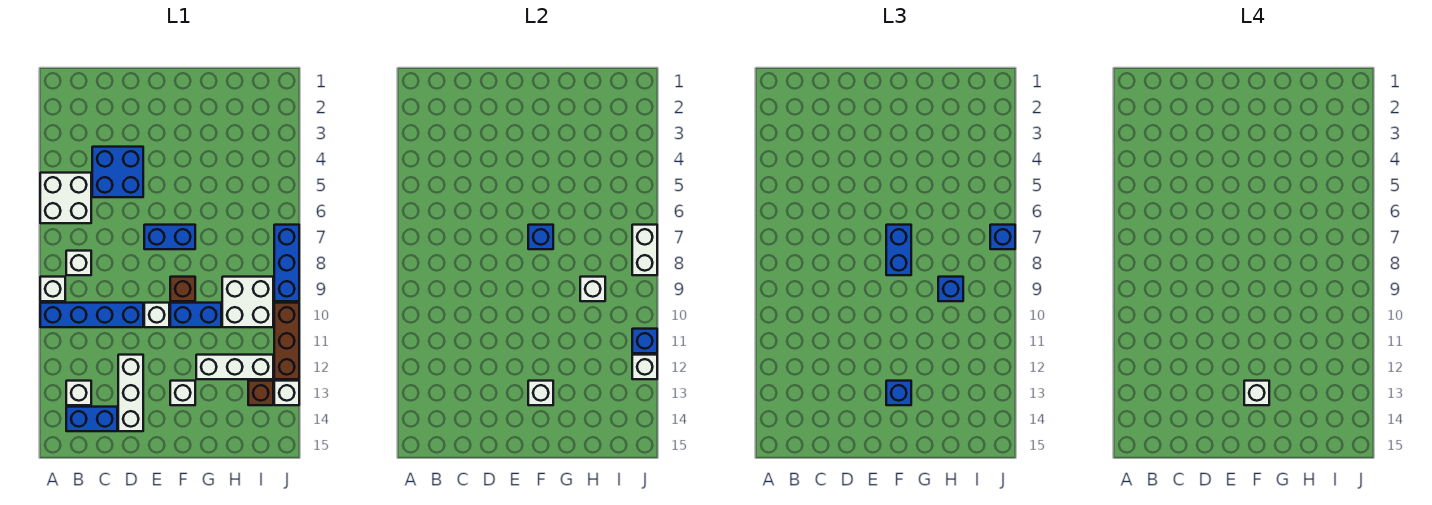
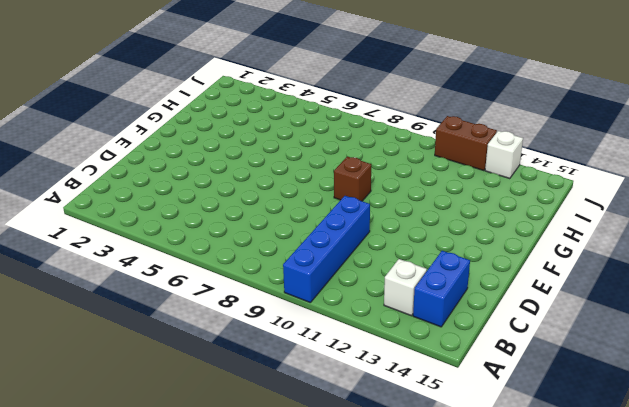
brown 1x2 brick [435,116,497,171] -> brown 1x3 brick [274,303,299,379]
none -> white 2x2 brick [40,173,91,223]
none -> white 1x1 brick [40,277,65,301]
none -> white 1x1 brick [66,251,91,275]
none -> blue 2x2 brick [92,147,143,197]

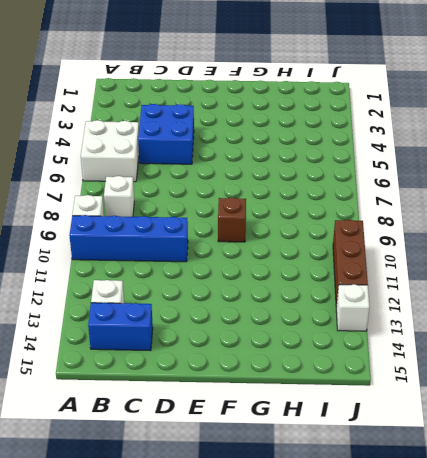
none -> white 1x3 brick [118,355,143,431]
none -> blue 1x2 brick [144,225,195,249]
none -> white 1x1 brick [144,303,169,327]
none -> blue 1x2 brick [170,303,221,327]

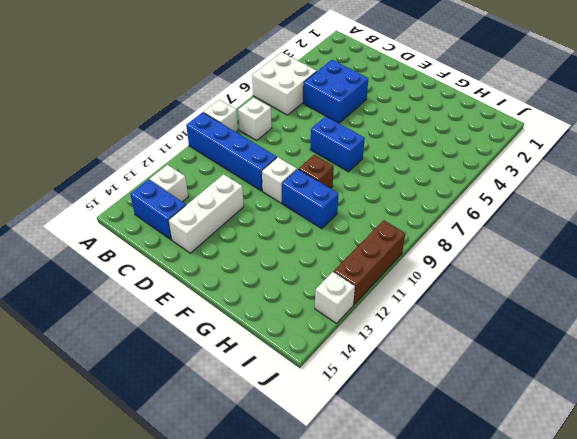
none -> white 1x1 brick [170,381,195,405]
none -> white 1x3 brick [196,355,273,379]
none -> white 2x2 brick [222,277,273,327]
none -> brown 1x1 brick [248,381,273,405]

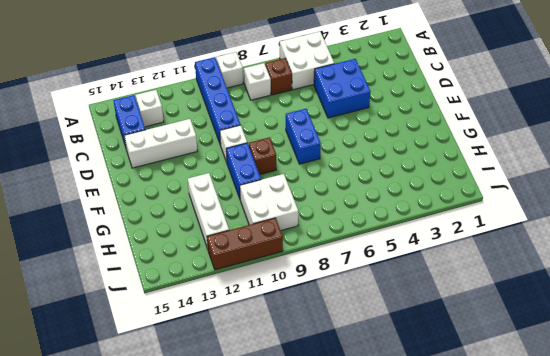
brown 1x1 brick [265,58,292,95] -> brown 1x1 brick moved to [248,381,273,405]
none -> white 1x1 brick [170,381,195,405]
none -> blue 1x3 brick [274,225,299,301]
none -> white 1x1 brick [274,381,299,405]
none -> blue 1x1 brick [528,225,553,249]

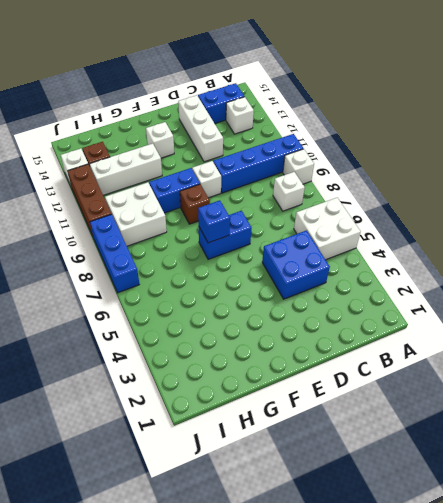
none -> white 1x1 brick [528,381,553,405]
none -> white 1x1 brick [580,277,605,301]
none -> white 1x2 brick [632,225,657,275]
none -> blue 1x1 brick [632,329,657,353]

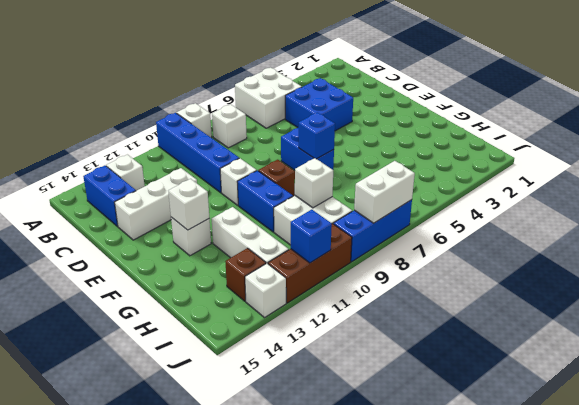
none -> white 1x1 brick [632,355,657,379]
none -> blue 1x2 brick [886,225,911,275]
none -> blue 1x1 brick [886,381,911,405]
none -> blue 1x1 brick [938,277,963,301]

